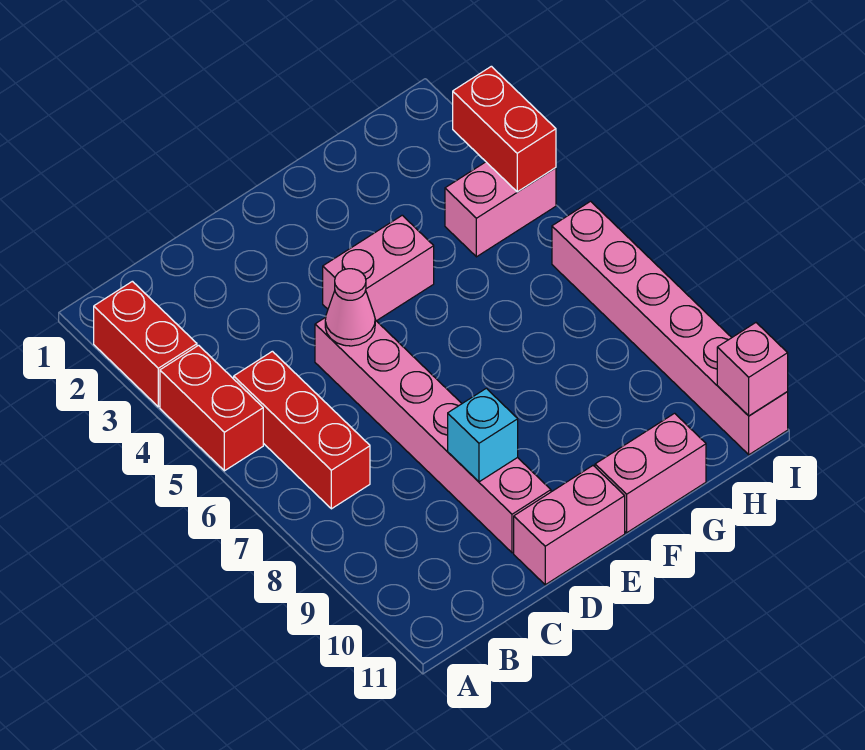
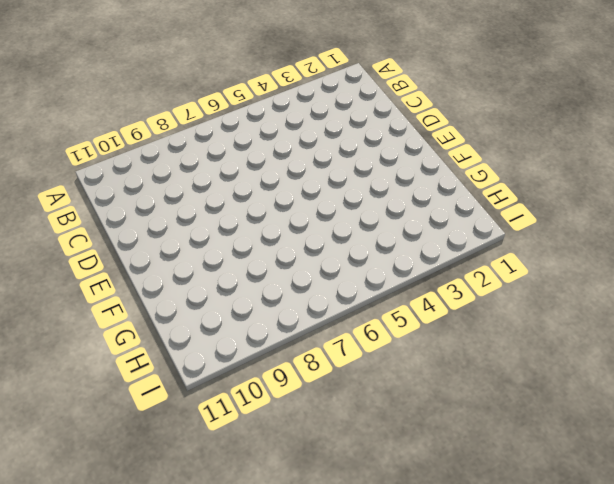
none -> red 1x2 brick [94,281,197,407]
none -> red 1x2 brick [160,345,263,471]
none -> red 1x3 brick [234,351,370,509]

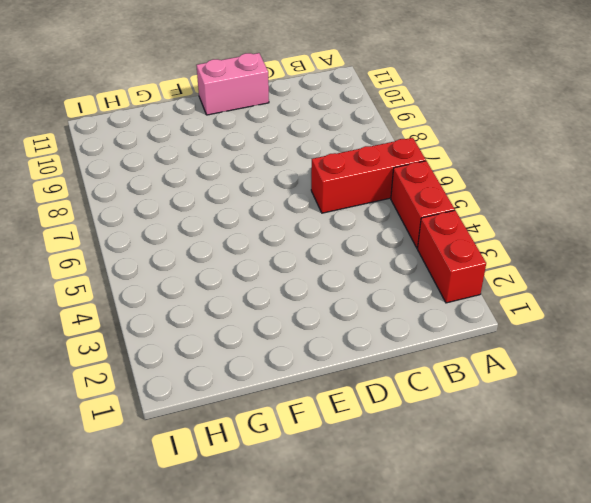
red 1x3 brick [311,138,426,213] -> red 1x3 brick turned to [234,351,370,509]
none -> pink 1x6 brick [315,317,551,553]
none -> pink 1x2 brick [323,215,434,321]
none -> pink 1x2 brick [595,413,706,533]

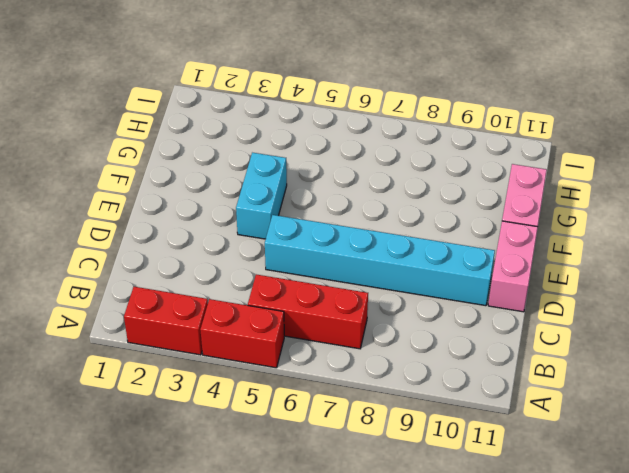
cyan 1x6 brick [265,215,495,306] -> pink 1x6 brick [315,317,551,553]
cyan 1x2 brick [236,153,287,239] -> pink 1x2 brick [323,215,434,321]
none -> pink 1x2 brick [445,162,556,257]
none -> pink 1x6 brick [552,201,788,455]
none -> pink 1x1 cone [325,269,375,346]

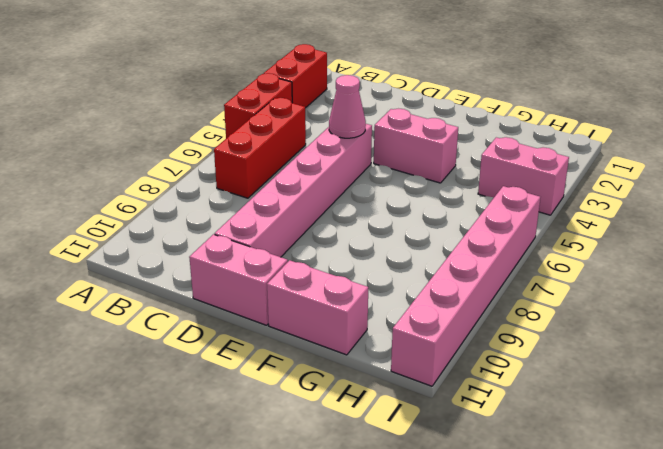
none -> cyan 1x1 brick [448,388,518,482]
none -> red 1x2 brick [453,66,556,192]
none -> pink 1x1 brick [717,323,788,416]

